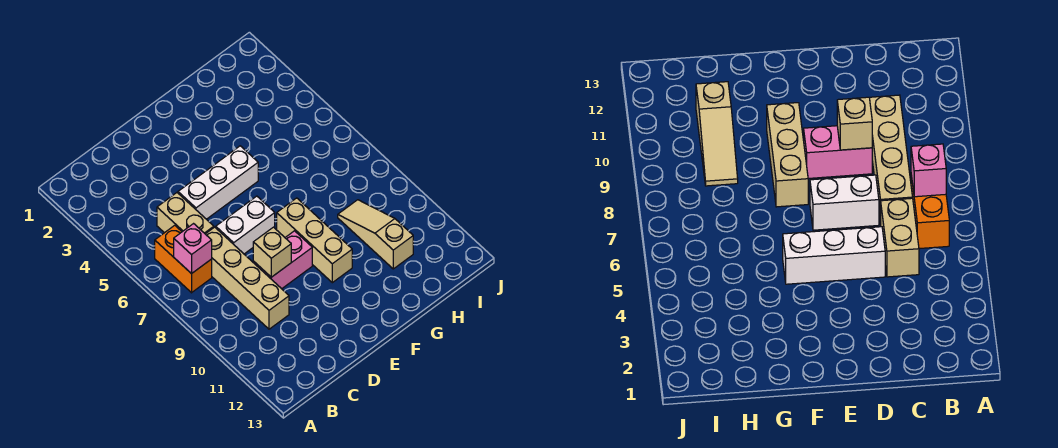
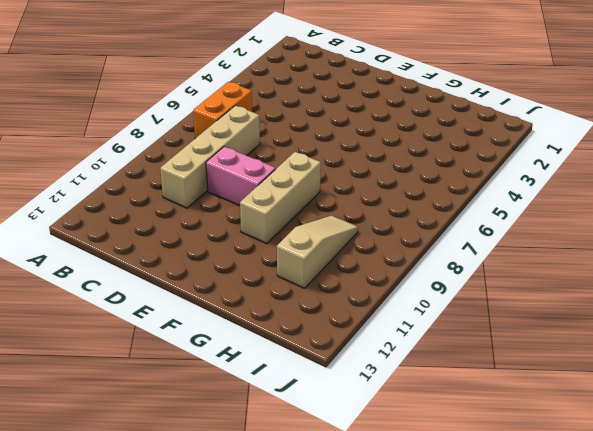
none -> tan 1x2 brick [157,193,214,234]
none -> white 1x3 brick [178,146,258,219]

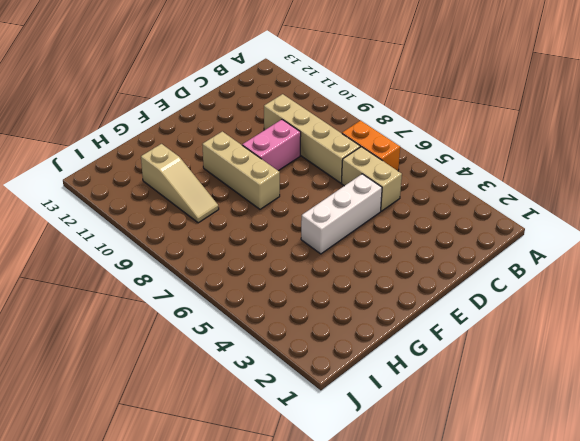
none -> white 1x2 brick [216,196,275,254]
none -> pink 1x1 brick [174,224,212,274]

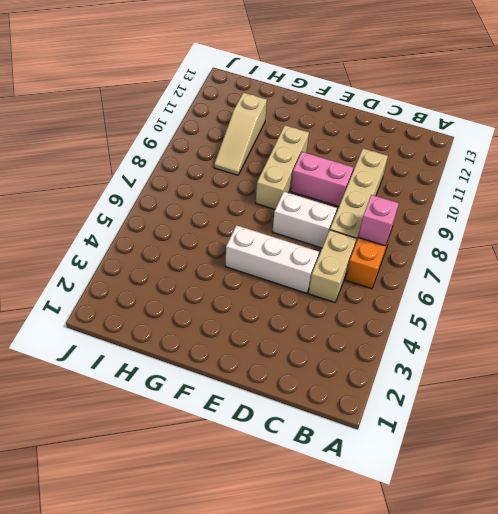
none -> tan 1x1 brick [253,227,291,277]

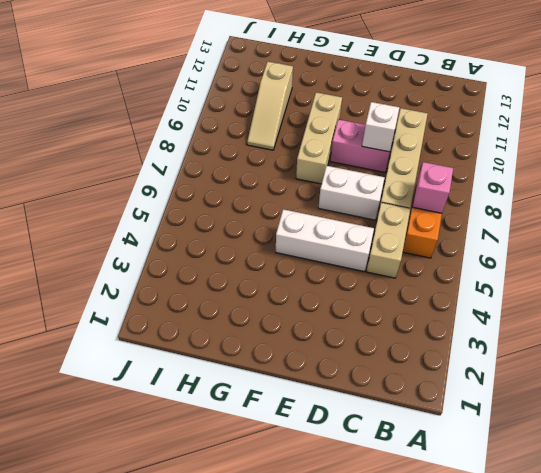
white 1x1 brick [362,102,399,152] -> tan 1x1 brick [253,227,291,277]

